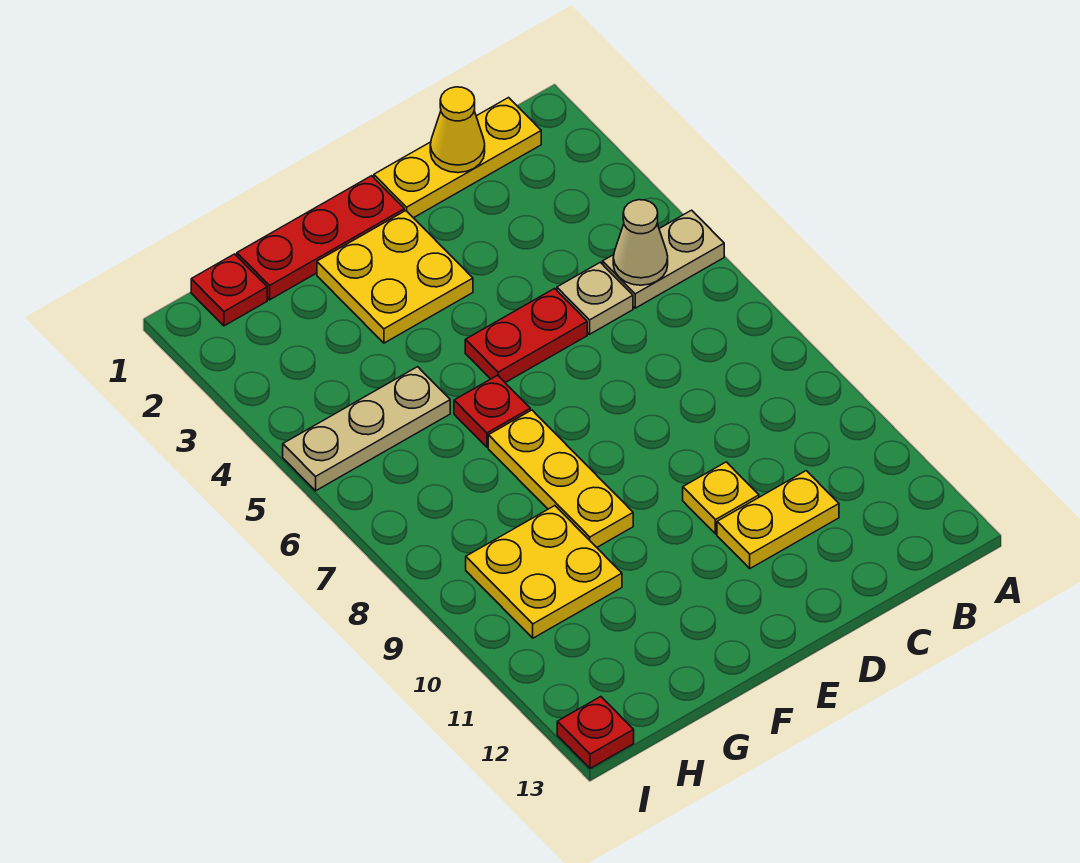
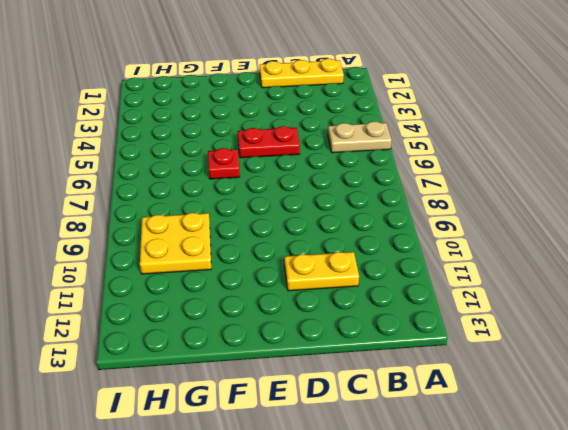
none -> tan 1x1 plate [557,262,633,334]
none -> yellow 1x1 plate [683,462,759,534]
none -> red 1x3 plate [237,176,404,300]

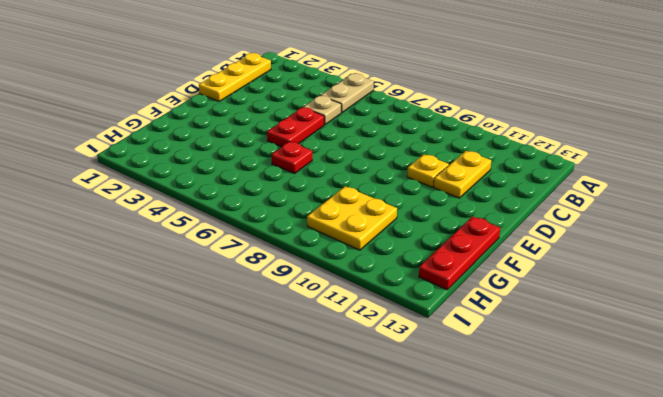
red 1x3 plate [419,216,500,290] -> red 1x3 plate moved to [237,176,404,300]
none -> yellow 2x2 plate [317,211,473,343]
none -> yellow 1x3 plate [488,410,633,547]
none -> tan 1x3 plate [283,367,450,491]

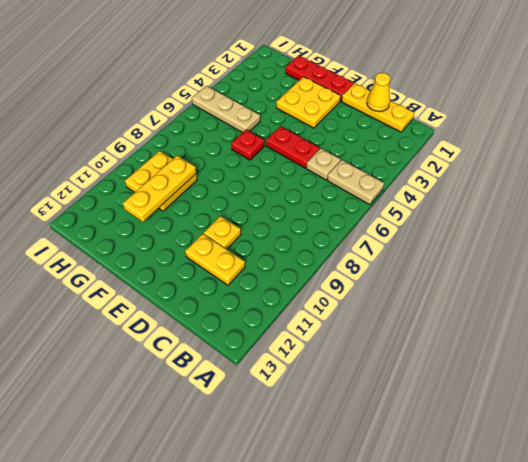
yellow 1x3 plate [123,156,196,222] -> yellow 1x3 plate moved to [488,410,633,547]
none -> red 1x1 plate [191,254,267,326]
none -> red 1x1 plate [557,697,634,768]
none -> tan 1x1 cone [613,200,668,285]

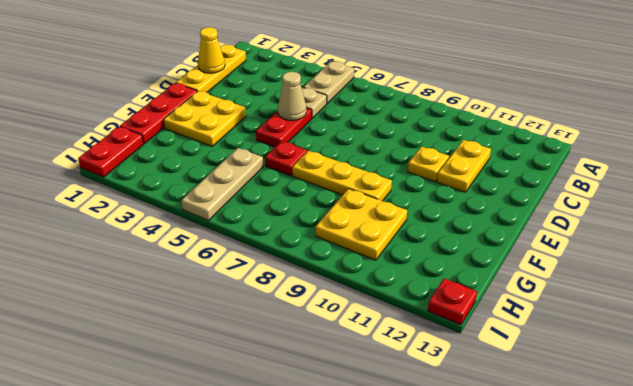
tan 1x1 cone [278,72,306,121] -> tan 1x1 cone moved to [613,200,668,285]
red 1x2 plate [78,127,143,177] -> red 1x1 plate [191,254,267,326]

